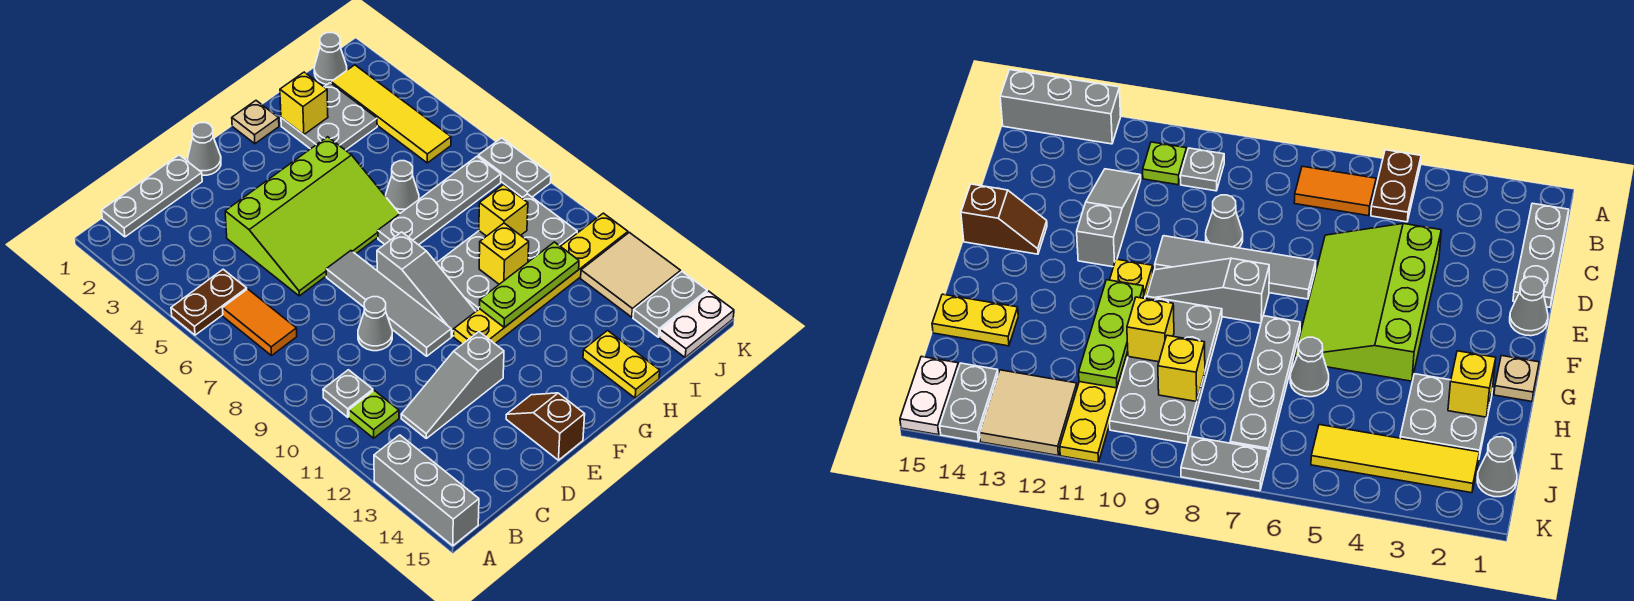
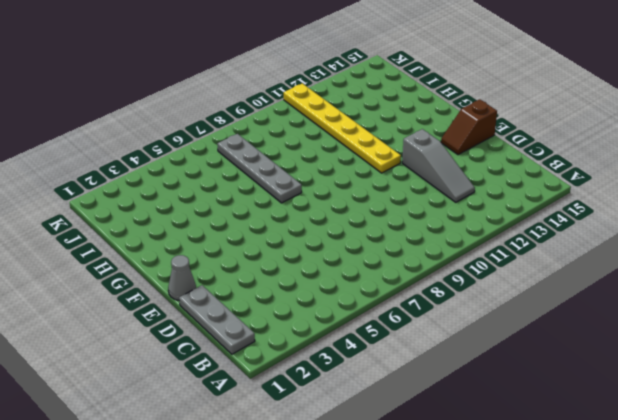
none -> brown 1x2 plate [171,269,247,335]
none -> grey 1x3 brick [374,435,479,546]
none -> orange 1x2 tile [223,289,297,356]
none -> grey 1x1 plate [323,370,373,417]

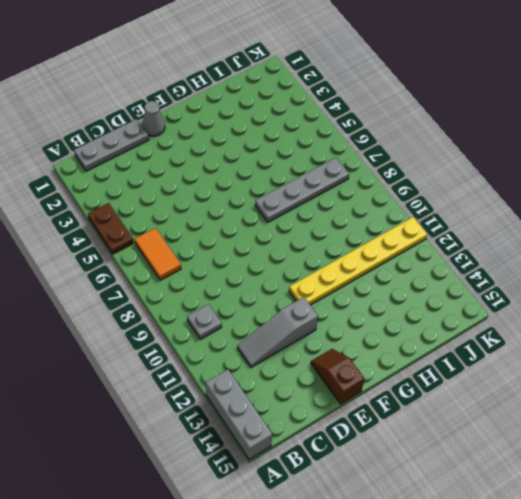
brown 1x2 plate [88,203,134,254] -> brown 1x2 plate turned to [171,269,247,335]
none -> lime 1x1 plate [349,390,399,438]
none -> lime 3x4 slope [225,137,399,296]
none -> grey 1x1 cone [358,297,392,351]
none -> grey 1x4 tile [326,251,451,356]

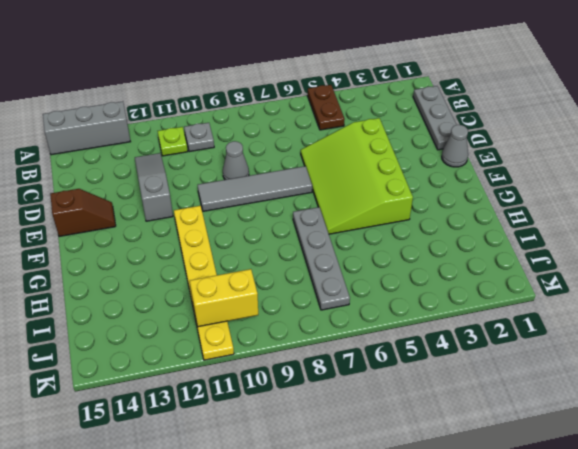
yellow 1x2 brick [190,269,258,327] -> none
none -> orange 1x2 tile [223,289,297,356]
none -> grey 1x3 slope [377,232,476,336]
none -> tan 1x1 plate [232,101,279,144]
none -> grey 2x4 plate [437,194,577,311]

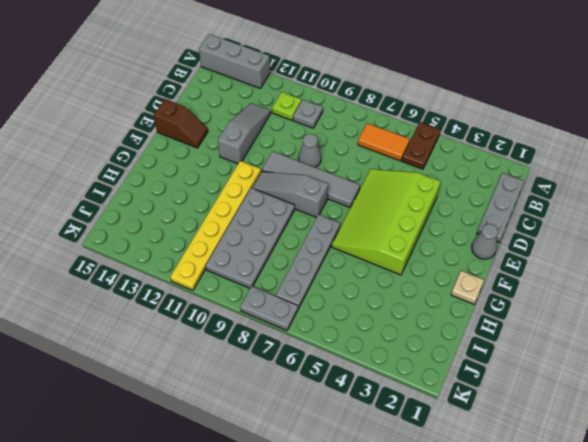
none -> grey 2x2 plate [281,83,377,150]
none -> grey 1x1 cone [386,161,419,214]
none -> yellow 1x2 plate [583,331,660,398]
none -> grey 1x1 cone [314,33,347,84]

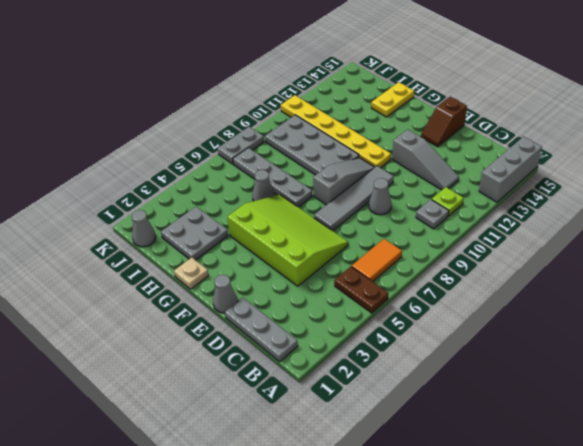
none -> yellow 1x4 tile [331,65,451,163]
none -> tan 2x2 tile [581,232,681,317]
none -> grey 1x2 plate [633,272,707,337]
none -> white 1x2 plate [660,291,734,357]

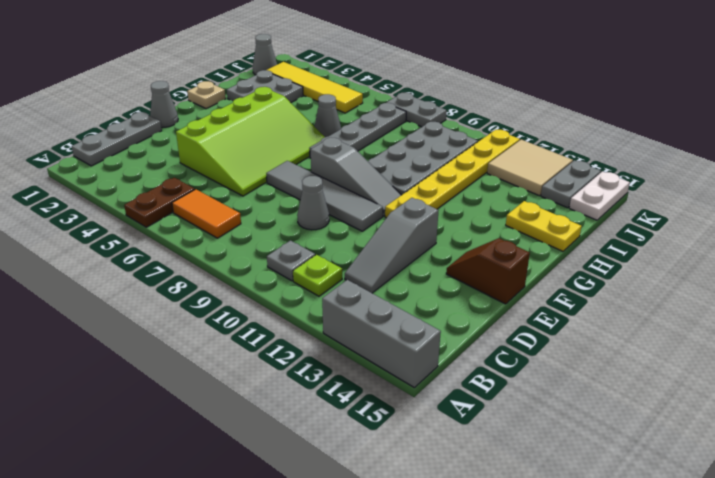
none -> lime 1x3 plate [479,242,579,327]
none -> yellow 1x1 brick [280,72,328,135]
none -> yellow 1x1 brick [479,223,529,284]
none -> yellow 1x1 brick [479,185,528,236]

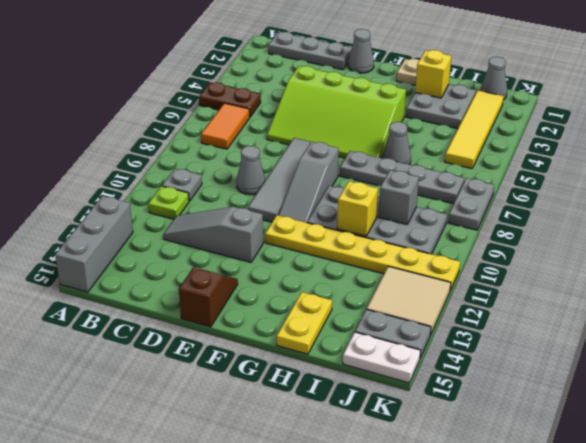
grey 1x1 brick [378,170,419,224] -> yellow 1x1 brick [479,185,528,236]
none -> lime 1x3 plate [479,242,579,327]

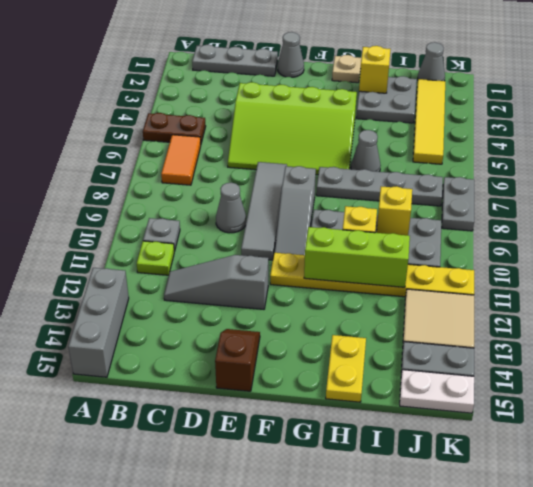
lime 1x3 brick [304,227,410,287] -> lime 1x3 plate [479,242,579,327]

